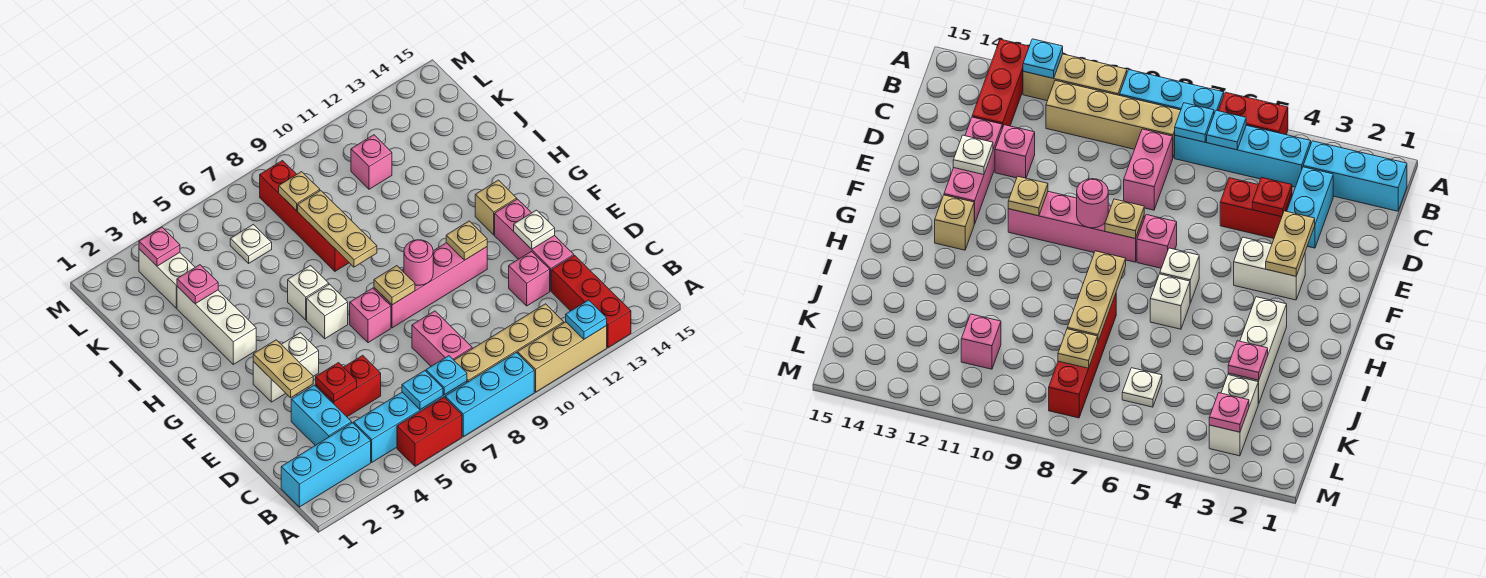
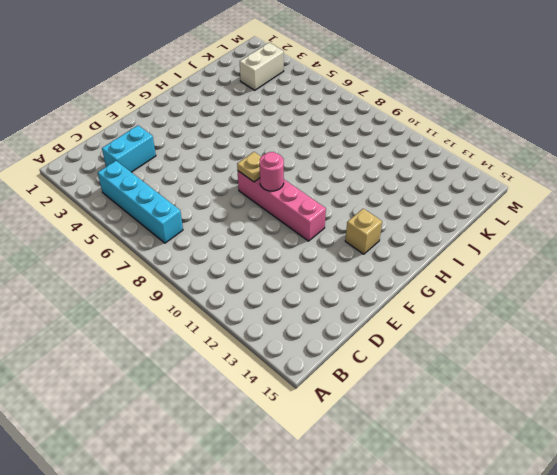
none -> red 1x2 brick [397,397,462,466]
none -> cyan 1x3 brick [445,352,534,437]
none -> tan 1x3 brick [517,322,607,392]
none -> red 1x3 brick [552,255,631,347]

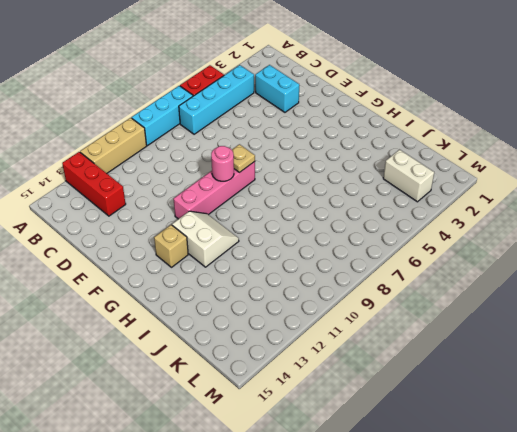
white 2x2 slope [172,211,239,267] -> none
none -> cyan 1x3 brick [281,423,371,507]
none -> tan 1x4 brick [454,304,564,382]
none -> pink 1x2 brick [412,311,472,366]
none -> red 1x2 brick [316,355,381,417]

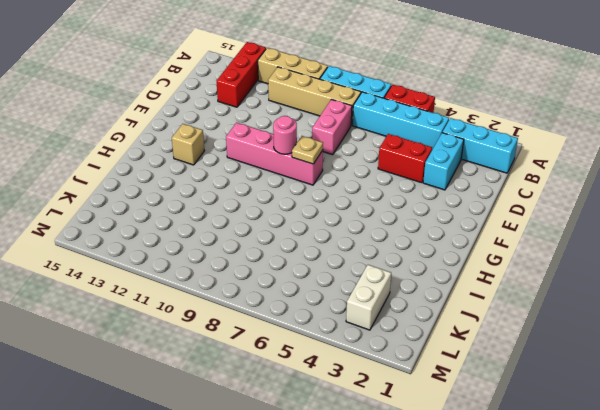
none -> pink 1x1 brick [509,252,550,306]
none -> pink 1x3 brick [495,199,574,291]
none -> white 1x2 brick [253,333,319,402]
none -> pink 1x1 brick [350,288,391,343]

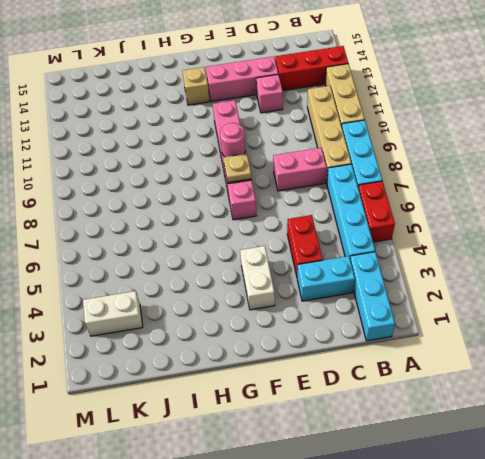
none -> white 1x1 brick [307,284,348,339]
none -> white 1x3 brick [177,287,256,364]
none -> white 1x1 brick [288,265,329,320]
none -> red 1x4 brick [260,161,349,271]

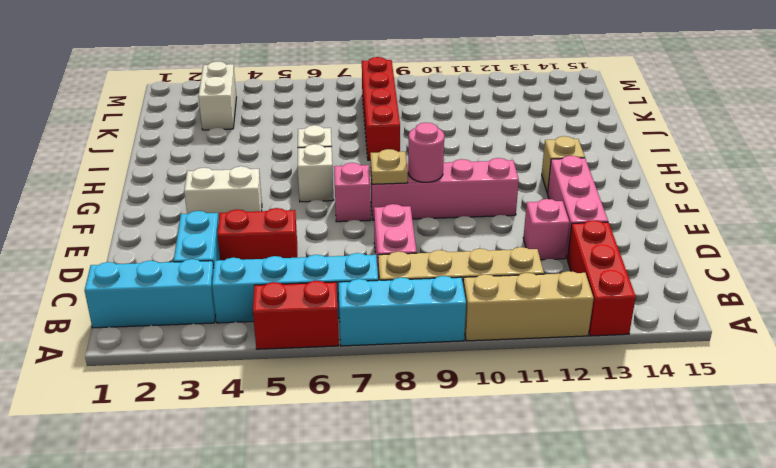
none -> white 1x3 brick [177,287,256,364]
none -> white 1x1 plate [230,224,272,263]
none -> pink 1x1 brick [351,135,392,189]
none -> cyan 1x1 plate [566,300,607,339]

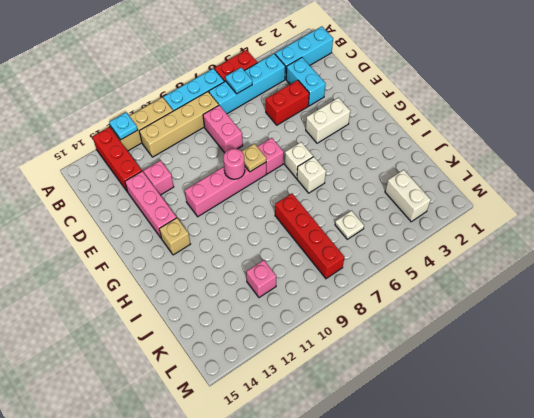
none -> white 1x3 brick [177,287,256,364]
none -> cyan 1x1 plate [426,356,467,395]
none -> red 1x1 plate [316,363,357,402]
none -> tan 1x2 plate [253,340,313,398]

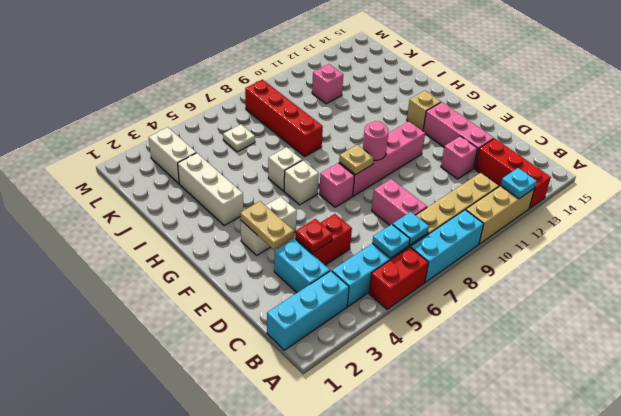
none -> white 1x1 plate [514,210,555,249]
none -> tan 1x1 plate [446,221,487,260]
none -> tan 1x3 plate [298,190,377,267]
none -> pink 1x1 plate [177,265,218,304]

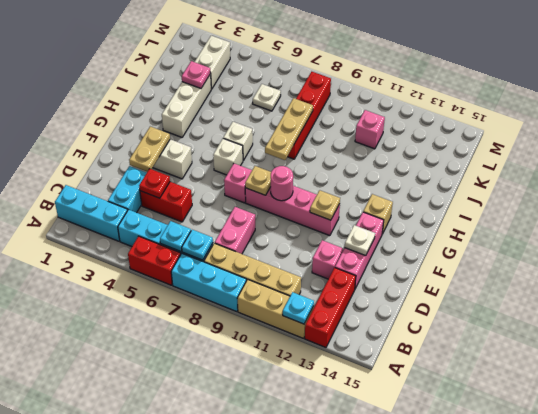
none -> tan 1x1 plate [279,172,320,211]
none -> pink 1x1 plate [139,227,180,266]

